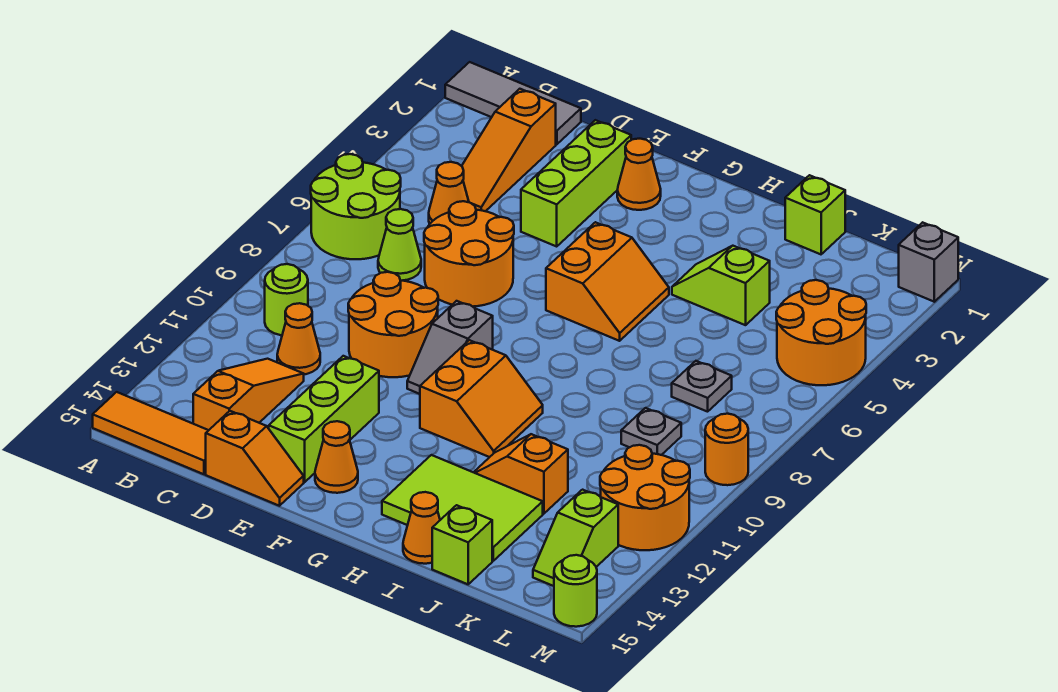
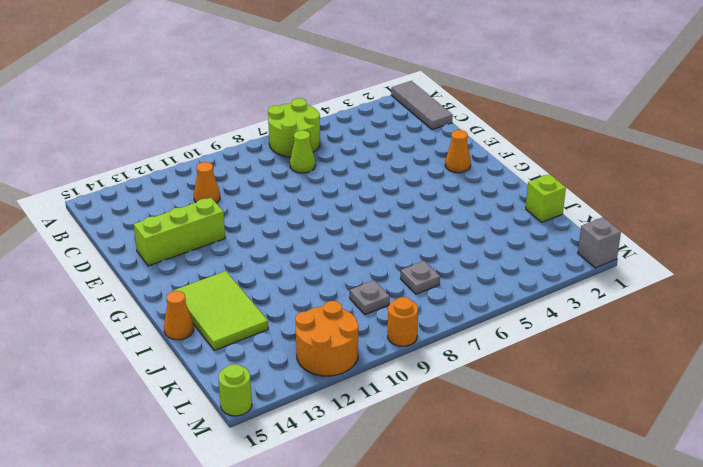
none -> orange 1x3 tile [93,392,209,474]
none -> lime 1x1 round brick [265,264,308,335]
none -> orange 1x3 slope [462,89,556,211]
none -> orange 1x1 cone [429,162,469,224]

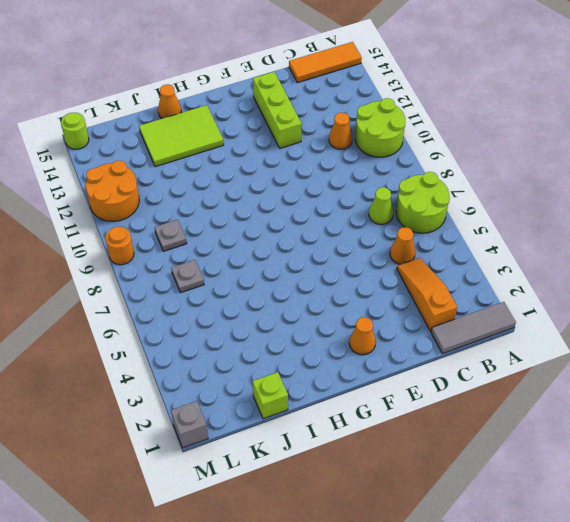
lime 2x2 round brick [355,98,405,157] -> lime 1x1 round brick [265,264,308,335]
none -> orange 1x3 slope [193,359,304,430]
none -> orange 2x2 round brick [424,201,514,307]
none -> orange 2x2 round brick [348,272,438,377]
none -> orange 1x2 slope [206,411,304,506]

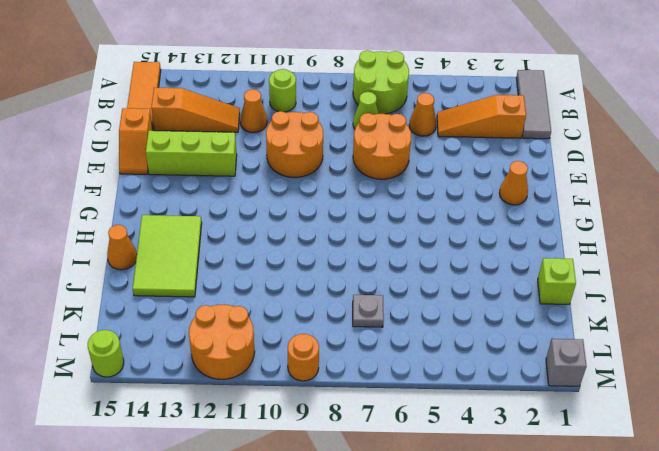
none -> lime 1x3 brick [521,120,631,246]
none -> grey 1x2 slope [407,301,493,394]
none -> orange 1x1 cone [315,421,358,493]
none -> orange 2x2 slope [546,222,669,341]

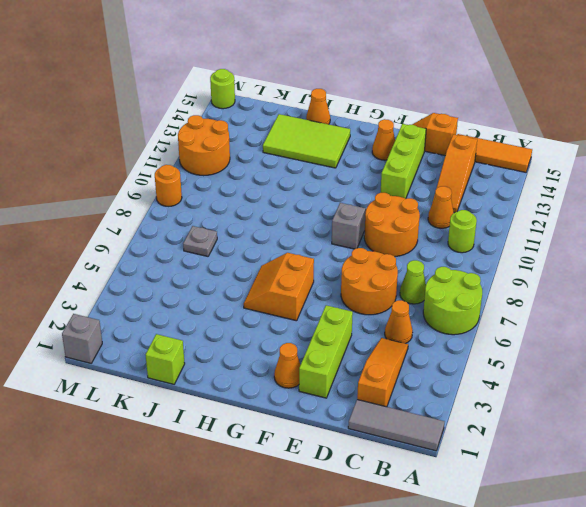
none -> orange 2x2 slope [420,340,543,457]
none -> lime 1x2 slope [672,246,770,325]
none -> orange 1x2 slope [474,434,568,514]
none -> lime 1x1 brick [432,505,492,584]

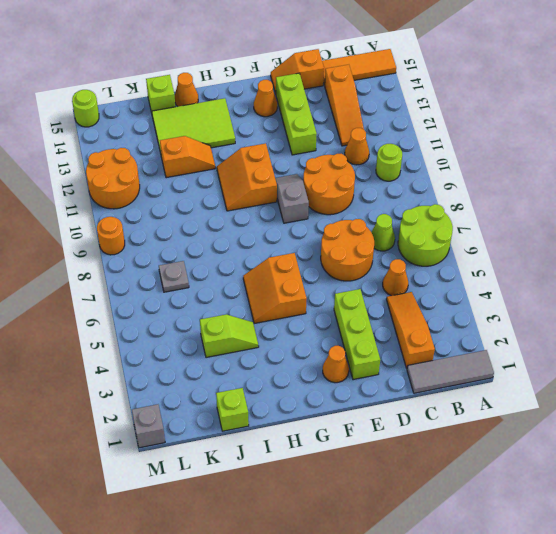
none -> grey 1x1 plate [621,408,681,455]
none -> orange 2x2 round brick [776,280,866,385]
none -> lime 1x2 slope [533,490,618,586]

